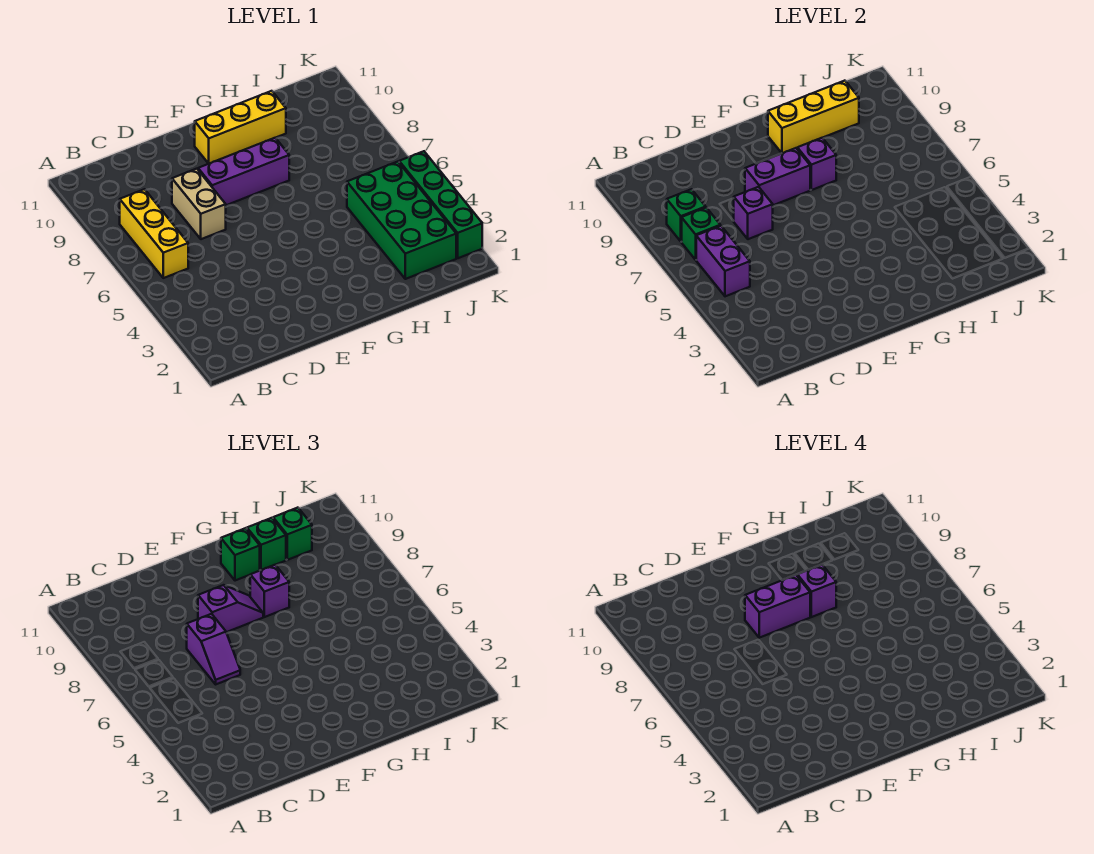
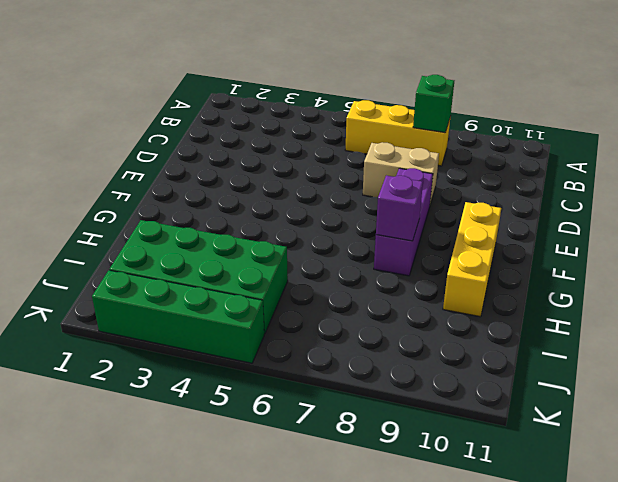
none -> purple 1x2 brick [696,226,750,296]
none -> green 1x1 brick [681,208,720,260]
none -> purple 1x1 brick [734,187,773,239]

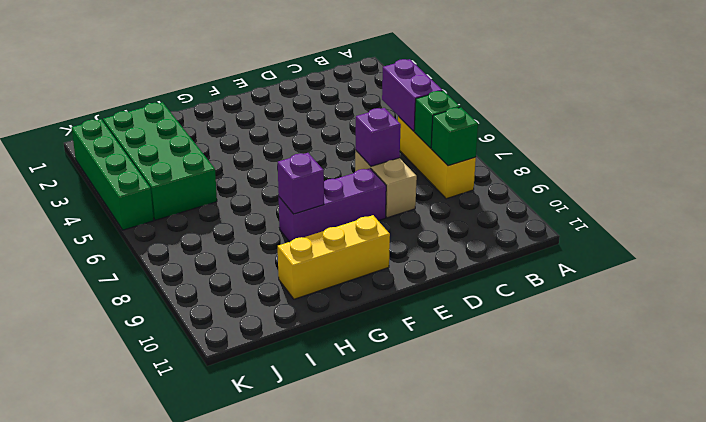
none -> purple 1x2 brick [745,148,810,205]
none -> yellow 1x3 brick [768,81,859,153]
none -> purple 1x2 slope [187,614,240,684]

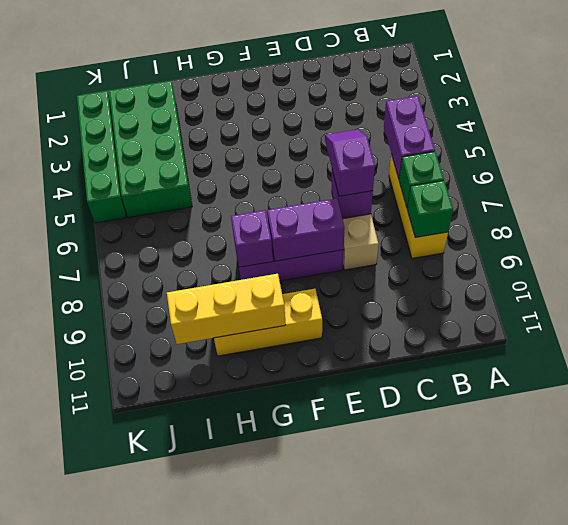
none -> purple 1x2 slope [198,585,263,632]
none -> purple 1x1 brick [250,565,289,617]
none -> green 1x1 brick [221,528,260,581]

